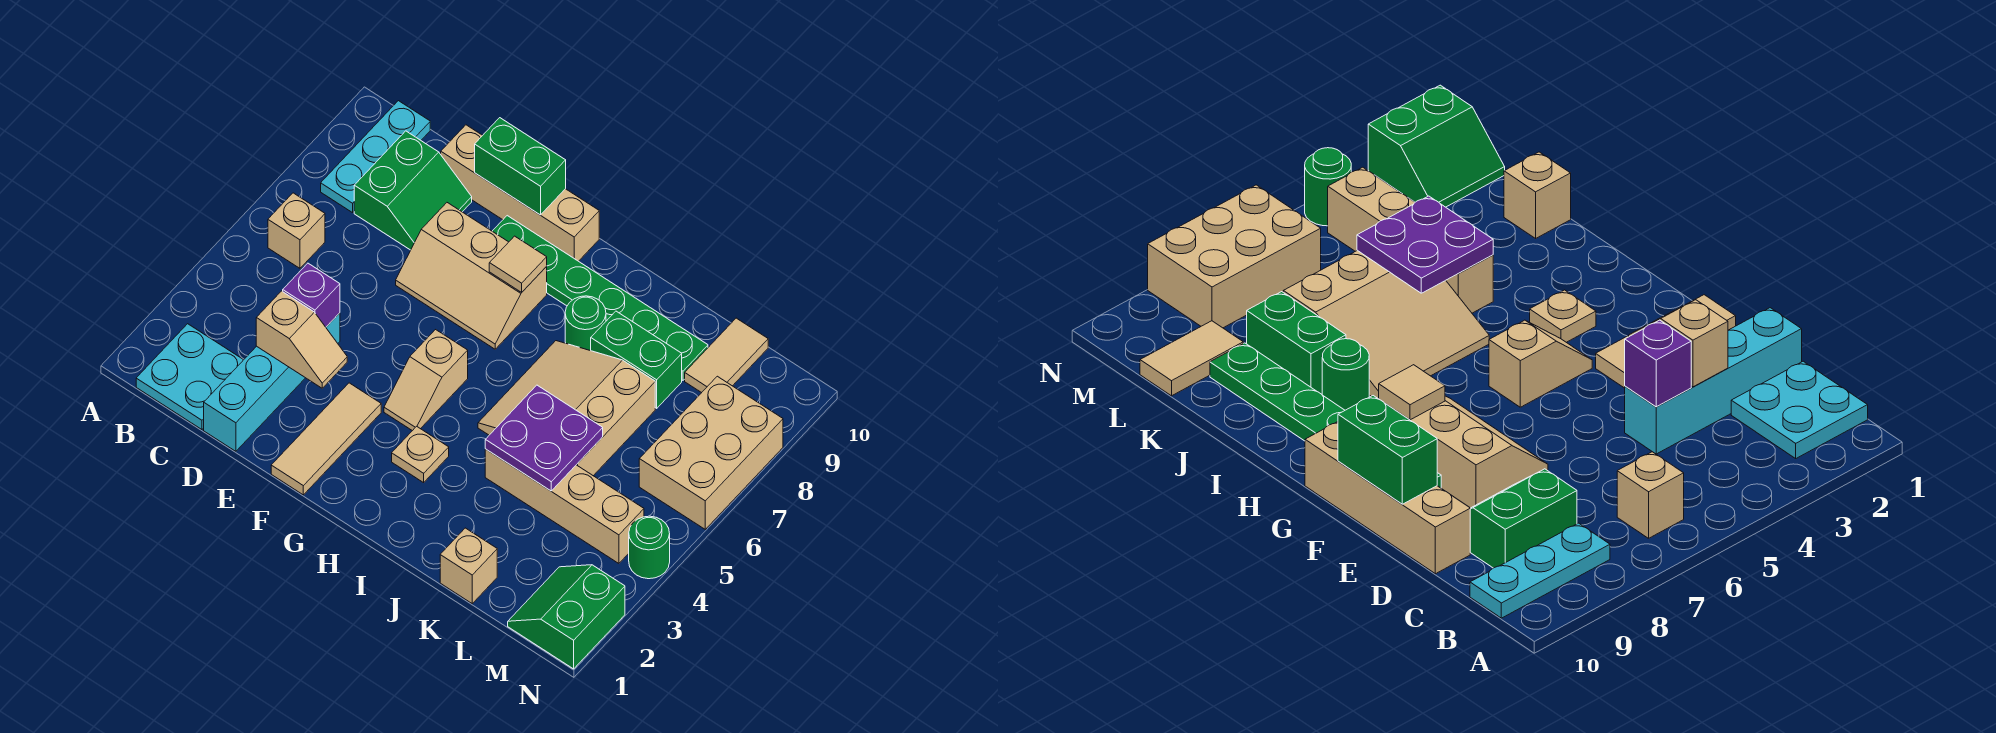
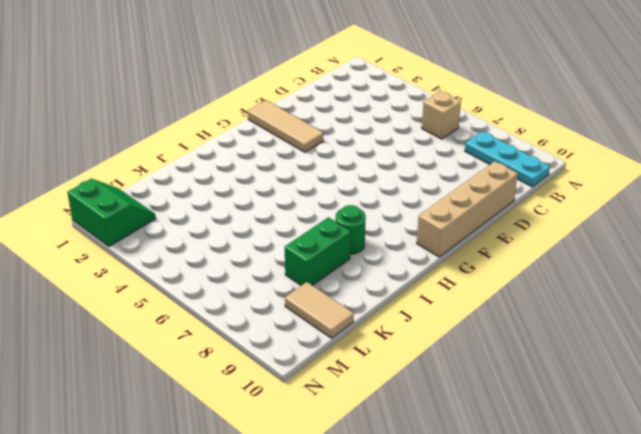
none -> cyan 2x2 plate [136,324,243,430]
none -> green 2x2 slope [354,131,472,250]
none -> cyan 1x4 brick [204,313,340,451]

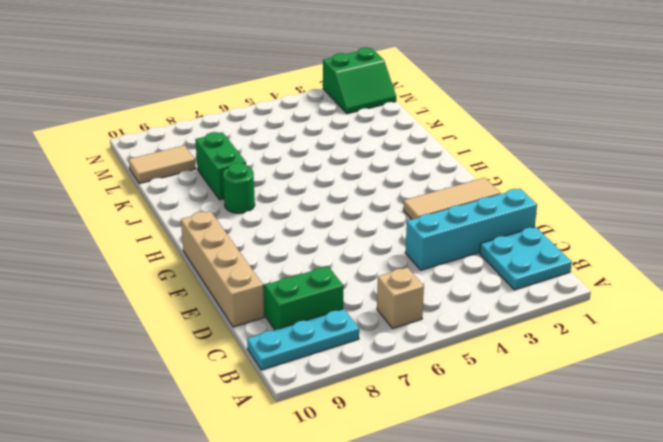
none -> tan 2x3 slope [396,203,547,349]
none -> green 1x6 plate [493,216,708,380]
none -> tan 1x2 slope [384,330,468,431]

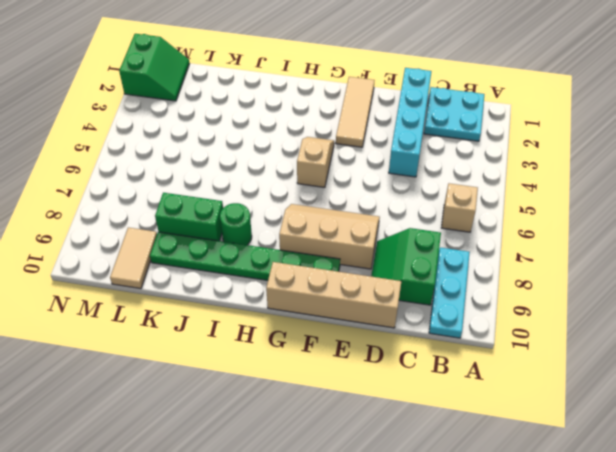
none -> tan 1x1 plate [392,426,449,483]
none -> tan 3x3 slope [478,341,655,476]
none -> tan 1x4 brick [485,449,644,563]

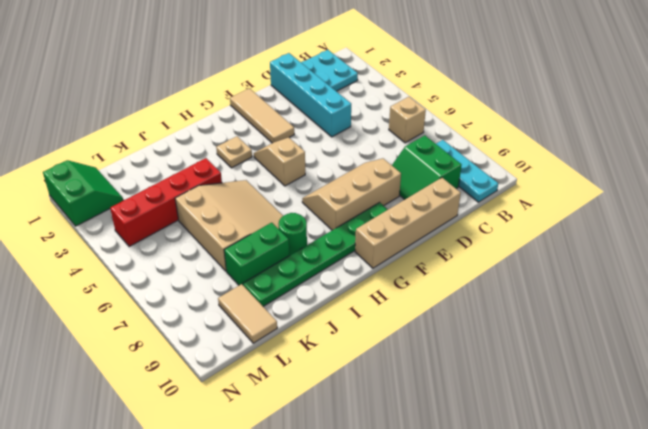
red 1x4 brick [110,158,222,247] -> tan 1x4 brick [485,449,644,563]
none -> tan 1x1 brick [440,528,497,603]
none -> tan 2x3 brick [639,376,783,529]
none -> green 1x1 round brick [629,516,670,579]

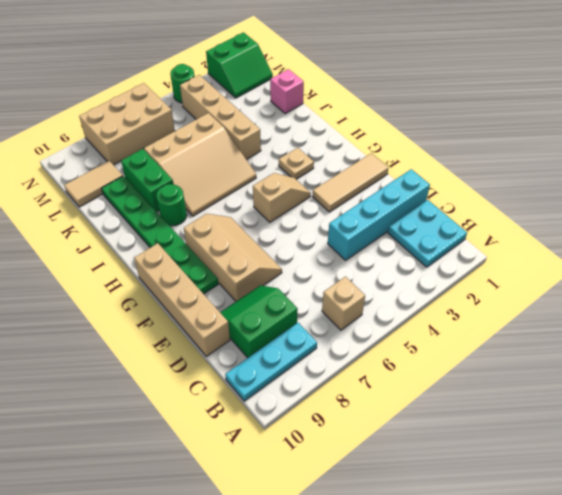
pink 1x1 brick [270,69,304,113] -> tan 1x1 brick [440,528,497,603]
none -> tan 1x2 slope [256,291,347,388]
none -> purple 1x1 brick [283,263,340,327]
none -> green 1x2 brick [475,118,566,215]

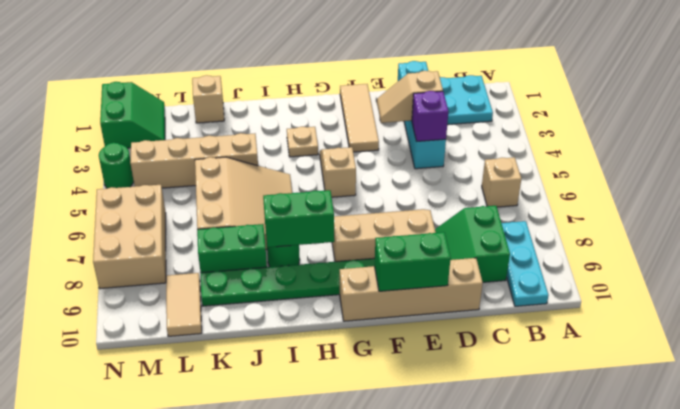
green 1x2 brick [263,190,334,247] -> none
none -> tan 1x1 tile [489,236,547,292]
none -> purple 2x2 plate [485,385,603,491]

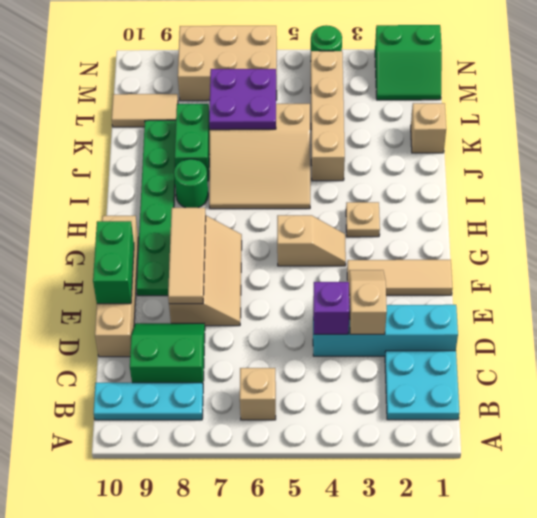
tan 1x3 tile [168,208,206,304] -> tan 1x1 tile [489,236,547,292]
purple 2x2 plate [209,69,276,130] -> purple 2x2 plate moved to [485,385,603,491]

